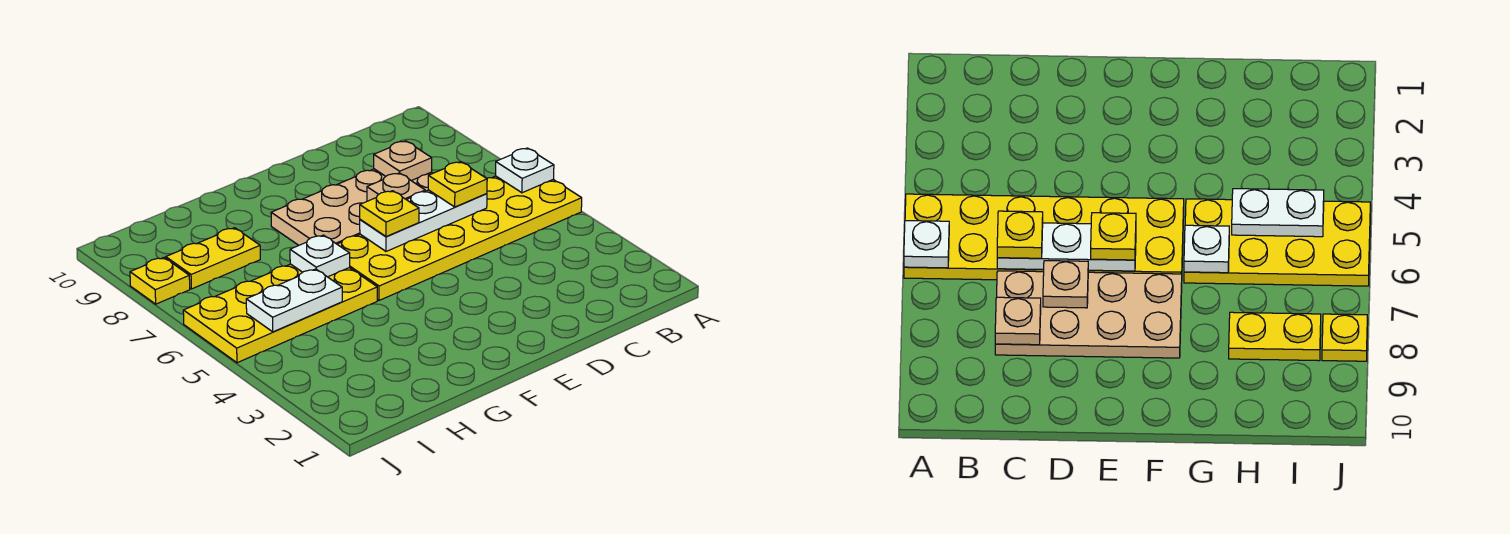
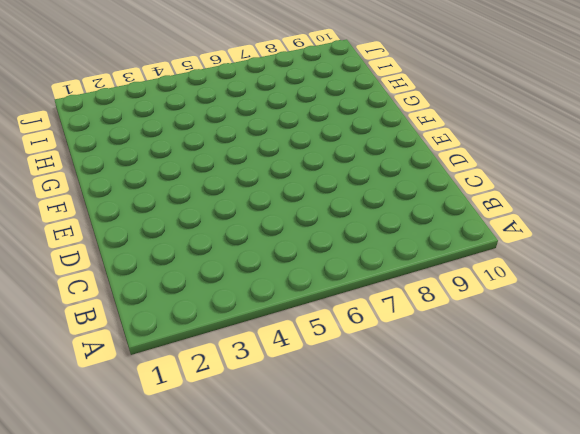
none -> yellow 2x6 plate [337,176,582,300]
none -> tan 2x4 plate [271,169,433,245]
none -> yellow 2x4 plate [183,264,377,363]

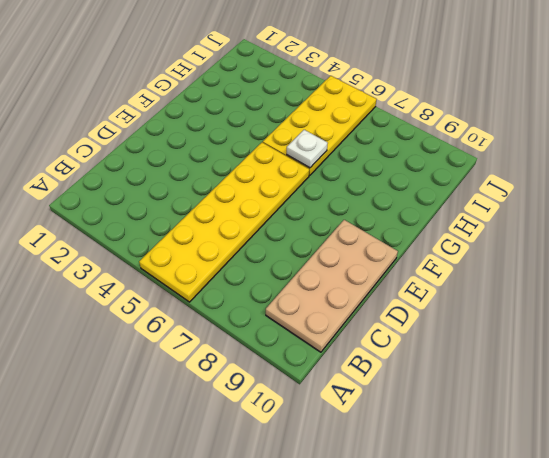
tan 2x4 plate [266,220,398,352] -> tan 2x4 plate moved to [271,169,433,245]
none -> yellow 1x2 plate [166,228,260,289]
none -> yellow 1x1 plate [130,258,190,304]
none -> white 1x1 plate [495,148,554,193]

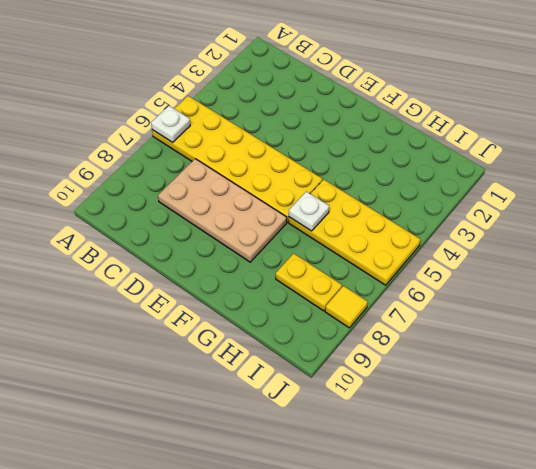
yellow 1x1 tile [325,286,368,328] -> yellow 1x1 plate [130,258,190,304]
none -> white 1x3 plate [360,190,487,251]
none -> tan 1x1 plate [374,141,432,181]
none -> tan 1x1 plate [367,173,425,201]

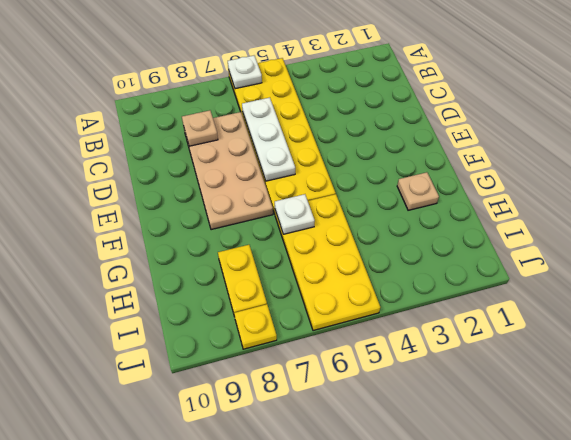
tan 1x1 plate [397,172,439,210] -> tan 1x1 plate moved to [367,173,425,201]
none -> white 1x2 plate [246,269,342,332]
none -> yellow 1x1 plate [428,162,487,207]
none -> yellow 1x1 plate [360,191,419,237]

